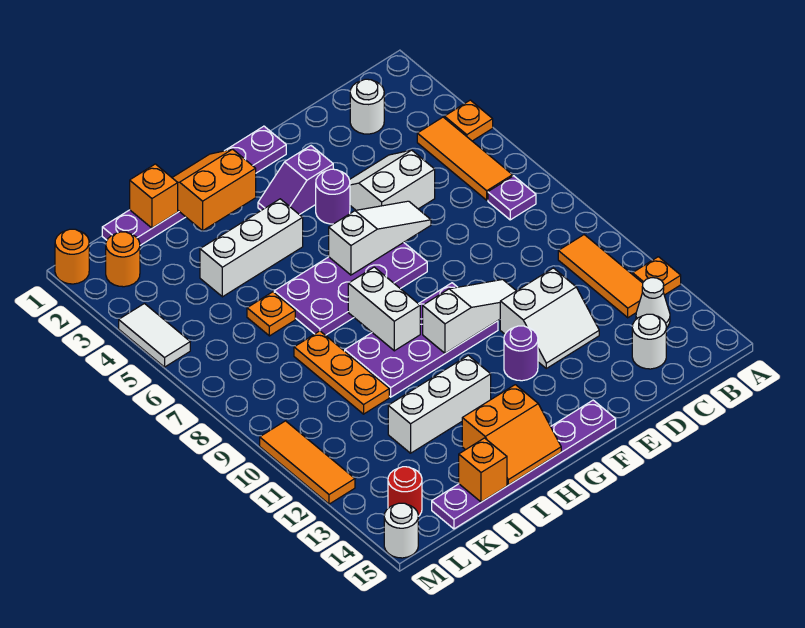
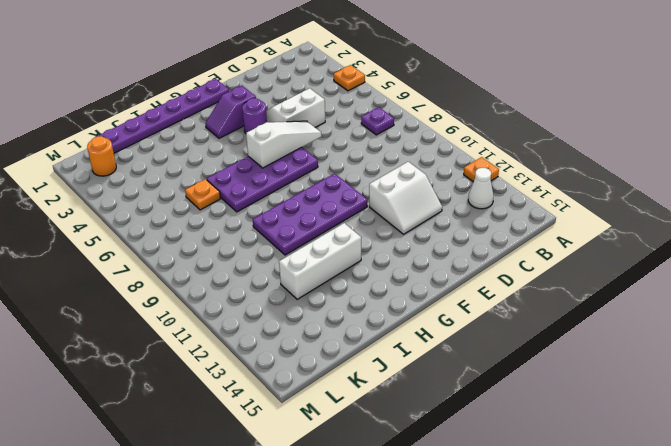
none -> orange 1x3 tile [417,117,513,200]
none -> orange 1x3 tile [558,235,643,318]
none -> white 1x1 round brick [350,79,384,134]
none -> white 1x1 round brick [632,314,666,369]

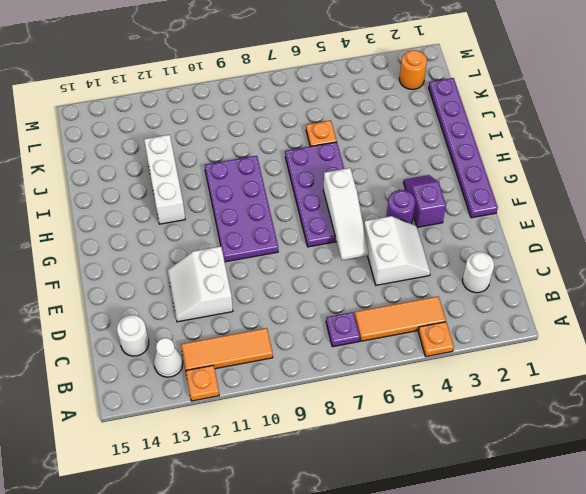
none -> purple 1x1 round brick [504,326,538,381]
none -> purple 1x6 plate [432,400,616,529]
none -> white 1x3 brick [200,199,303,297]
none -> orange 1x3 plate [294,331,389,414]

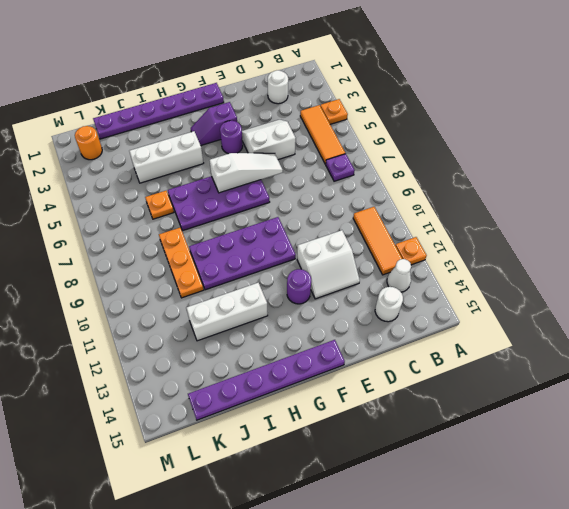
none -> red 1x1 round brick [388,467,422,516]
none -> orange 1x1 round brick [55,229,89,284]
none -> white 1x2 tile [119,304,190,367]
none -> orange 1x3 tile [260,421,355,504]

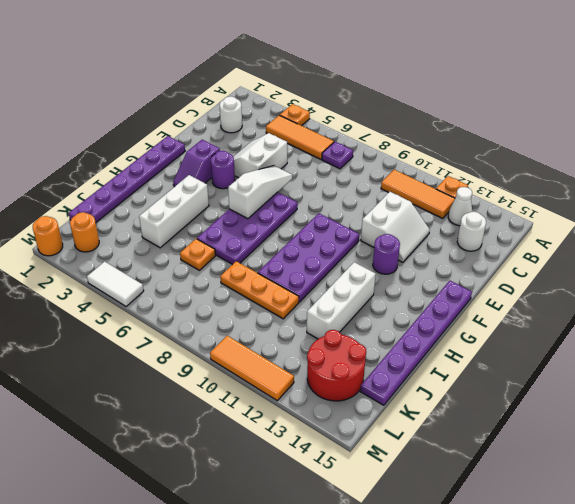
red 2x2 round brick [307,330,366,401] -> red 1x1 round brick [388,467,422,516]
none -> white 1x1 round brick [384,503,418,558]
none -> white 1x3 slope [423,279,516,353]
none -> orange 2x2 slope [172,149,256,231]
none -> white 1x2 brick [348,267,420,351]

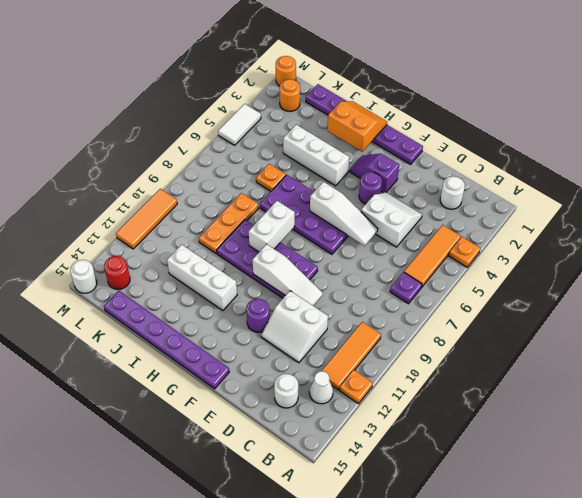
none -> orange 2x2 slope [462,385,561,485]
none -> orange 1x1 brick [130,164,178,228]
none -> orange 1x1 brick [459,438,507,502]

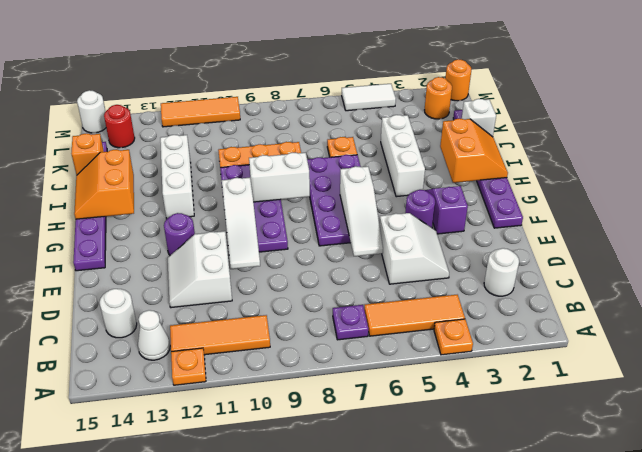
white 1x1 brick [462,99,496,137] -> orange 1x1 brick [130,164,178,228]

